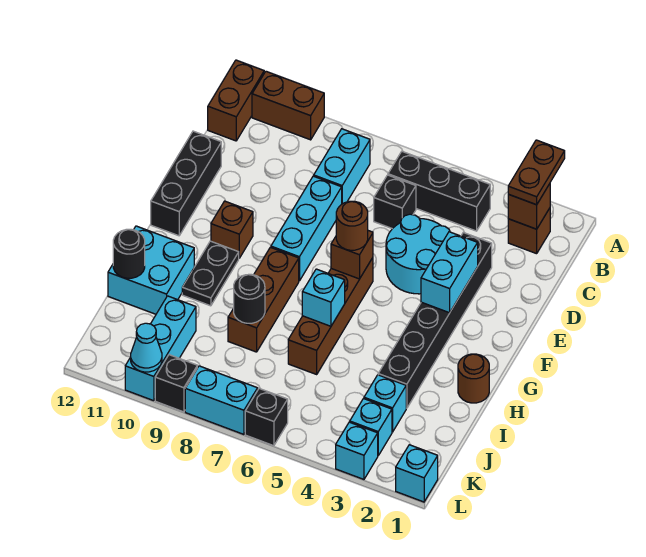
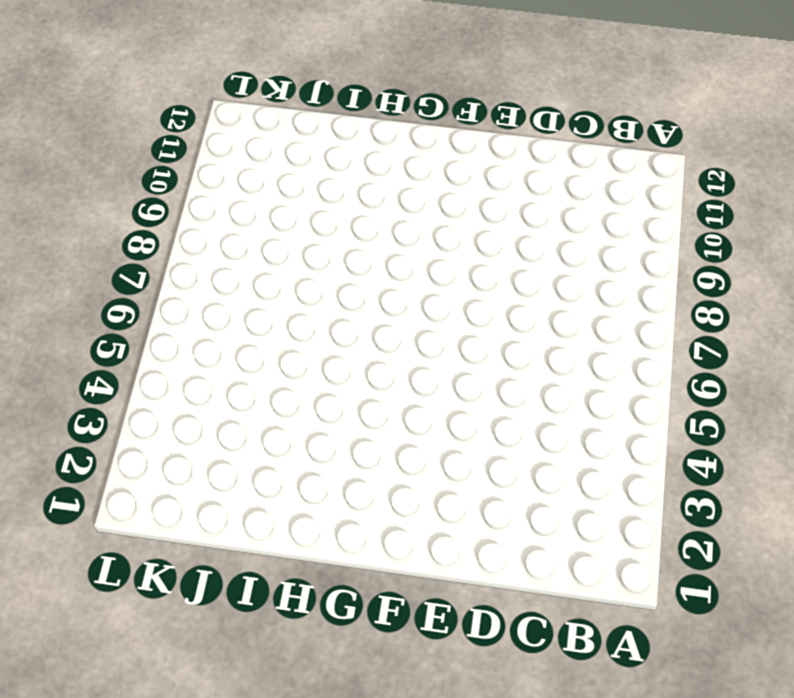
none -> brown 1x2 brick [252,71,324,140]
none -> brown 1x2 brick [208,60,264,141]
none -> brown 1x1 brick [508,208,550,254]
none -> black 1x3 brick [388,152,490,231]

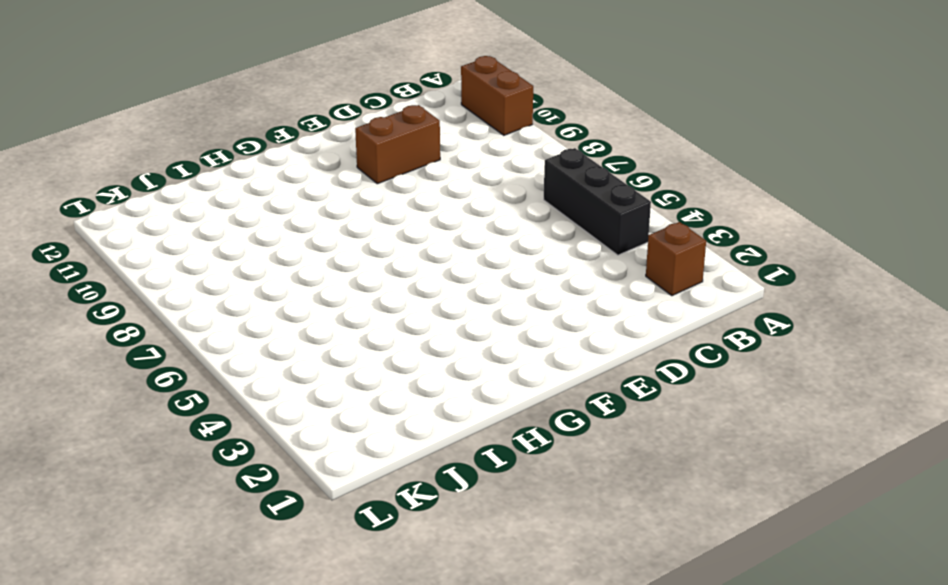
brown 1x2 brick [355,105,440,184] -> brown 1x2 brick moved to [208,60,264,141]
none -> cyan 1x2 brick [314,129,370,204]
none -> black 1x1 brick [374,175,416,229]
none -> black 1x6 brick [378,233,492,408]
none -> cyan 2x2 round brick [386,214,450,294]

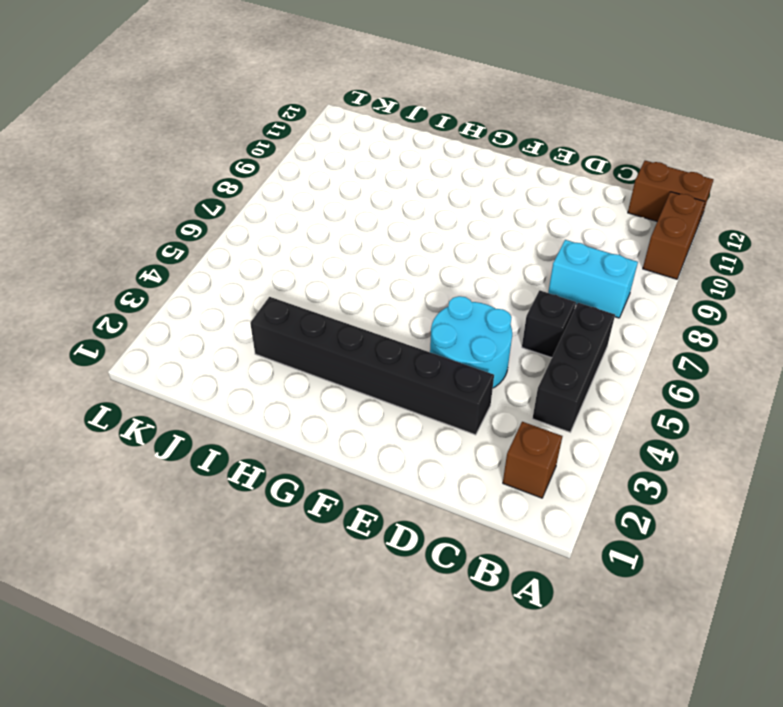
none -> cyan 1x3 brick [271,176,342,281]
none -> black 1x3 brick [151,131,221,236]
none -> brown 1x4 brick [288,258,373,374]
none -> brown 1x1 brick [211,201,253,258]

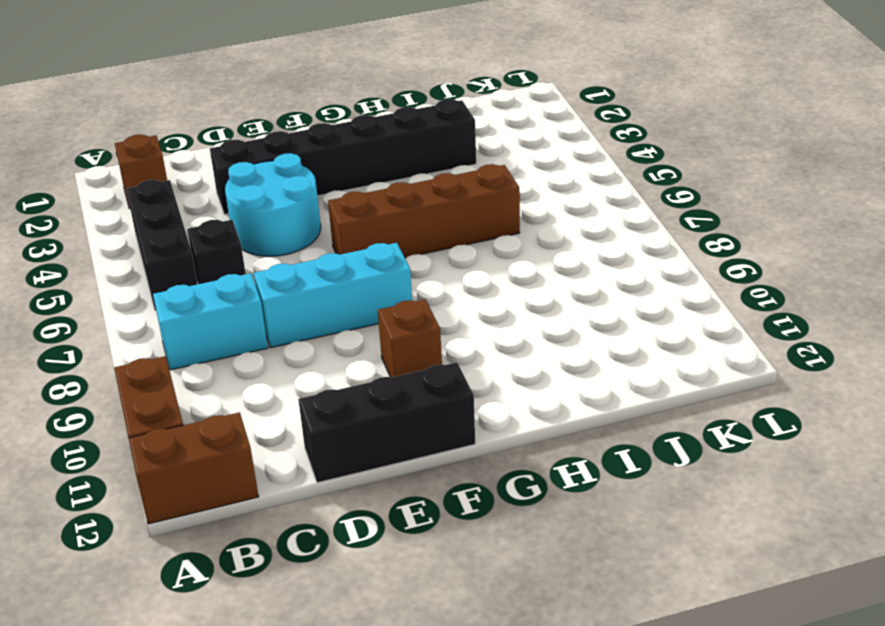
none -> brown 1x3 brick [228,247,299,352]
none -> black 1x2 plate [182,241,239,306]
none -> brown 1x1 round brick [458,354,489,403]
none -> cyan 2x2 brick [108,226,194,314]

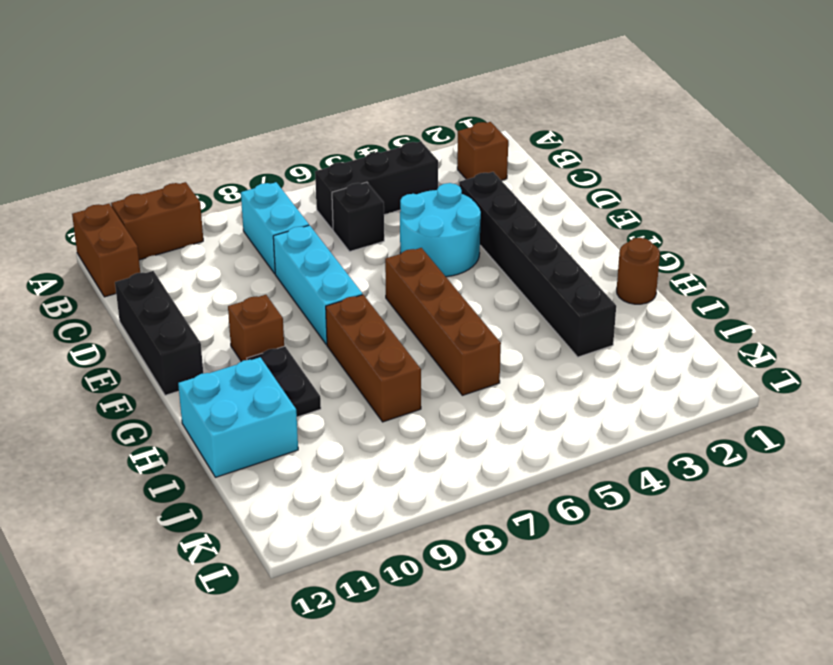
none -> cyan 1x1 brick [364,375,406,432]
none -> cyan 1x3 brick [125,296,196,401]
none -> cyan 1x1 brick [350,399,392,455]
none -> cyan 1x1 brick [396,445,438,502]

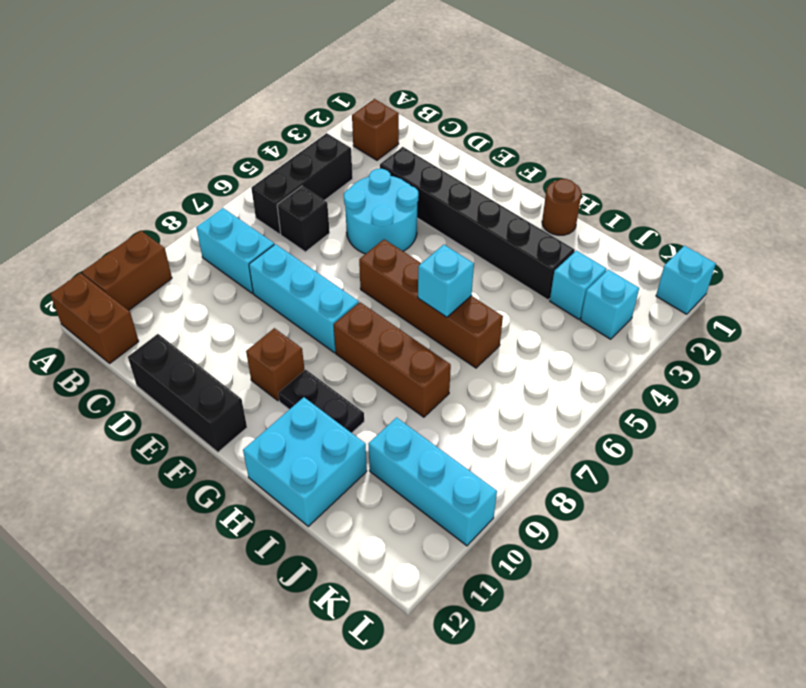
none -> cyan 1x1 brick [336,422,378,479]
none -> black 1x1 brick [245,389,288,446]
none -> cyan 1x2 brick [185,366,258,434]
none -> black 1x1 brick [155,355,197,412]

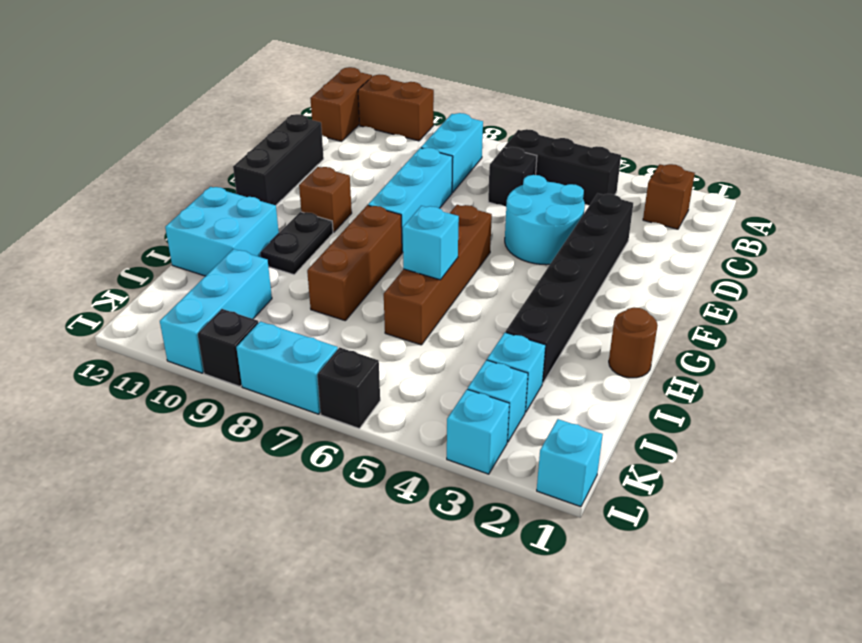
none -> brown 1x1 brick [508,184,550,229]
none -> cyan 1x2 brick [421,232,478,313]
none -> brown 1x1 brick [331,231,373,279]
none -> black 1x1 round brick [233,274,265,323]

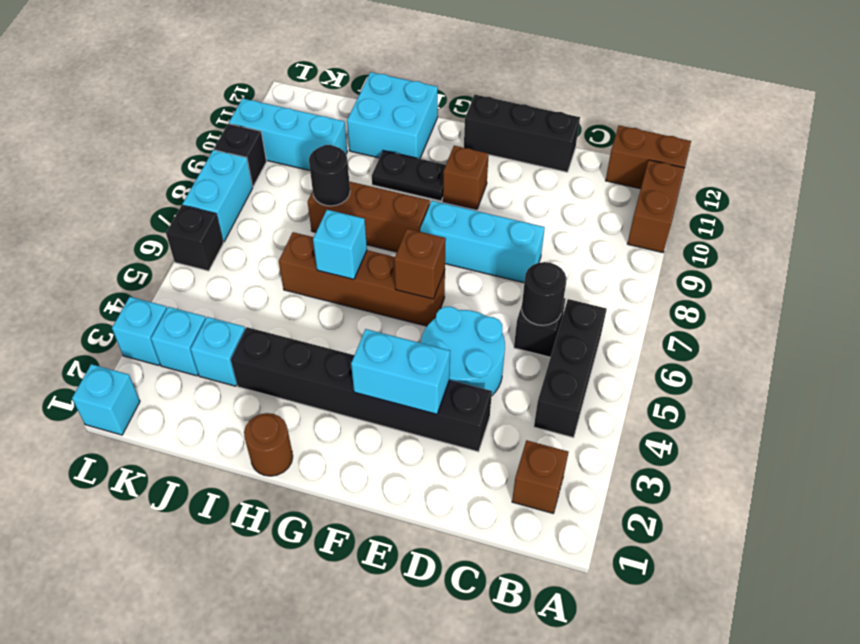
black 1x1 round brick [521,262,567,325] -> black 1x1 round brick moved to [113,229,145,278]
none -> cyan 1x2 brick [314,129,370,204]
none -> brown 1x1 brick [508,184,550,229]
none -> cyan 1x1 cone [131,323,162,372]
none -> brown 1x2 plate [508,140,565,205]

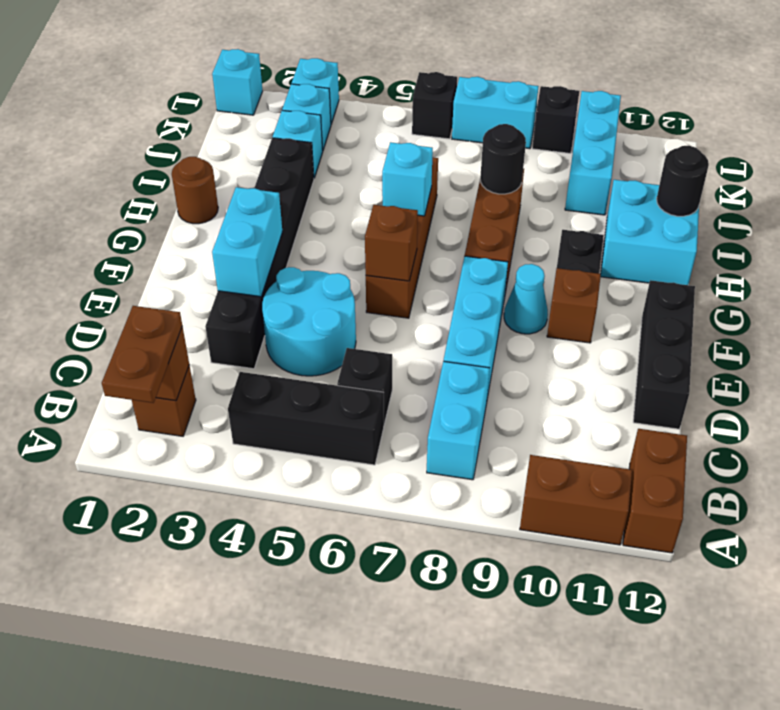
cyan 1x1 cone [504,264,548,334] -> cyan 1x1 cone moved to [131,323,162,372]
none -> brown 1x1 round brick [336,201,368,250]

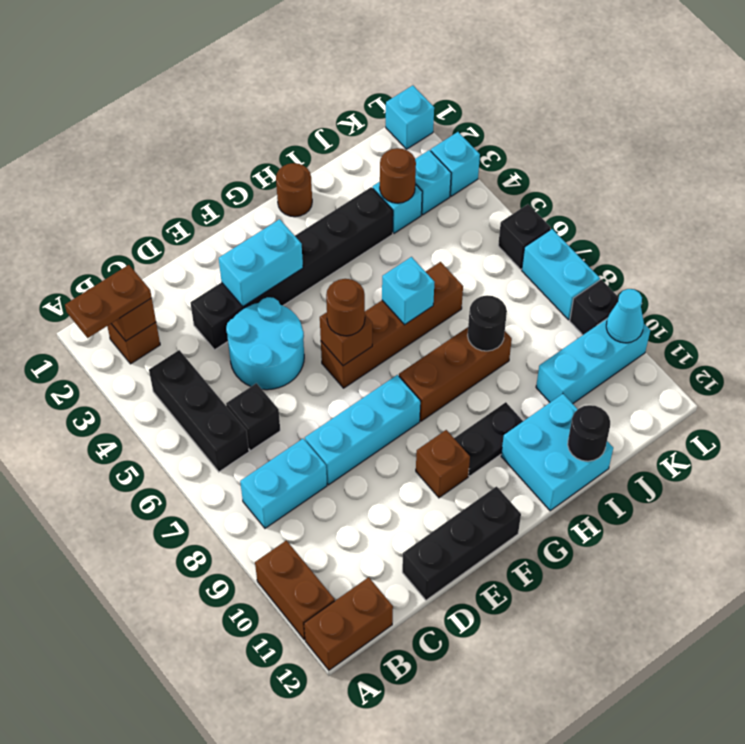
brown 1x1 round brick [380,148,416,203] -> none

